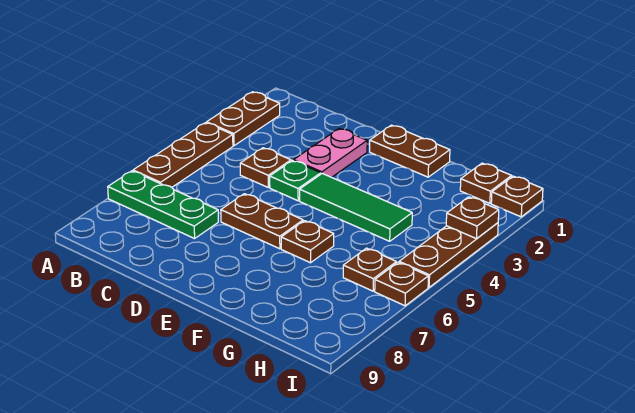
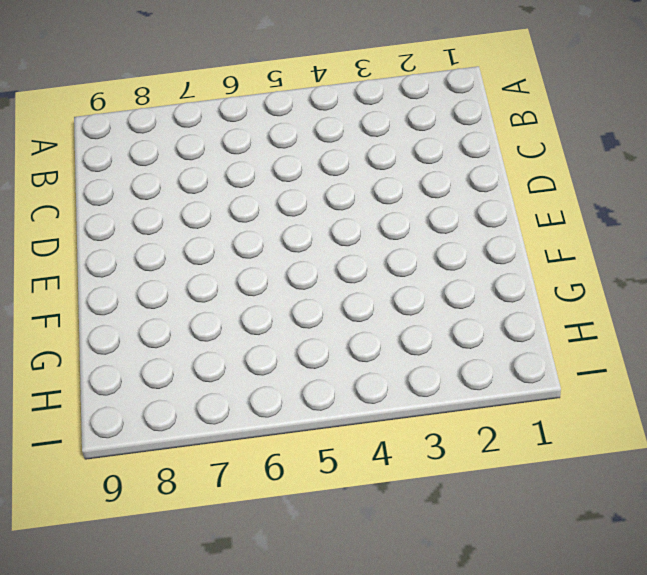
none -> brown 1x2 plate [207,92,280,146]
none -> brown 1x3 plate [133,123,233,187]
none -> green 1x3 plate [108,171,218,239]

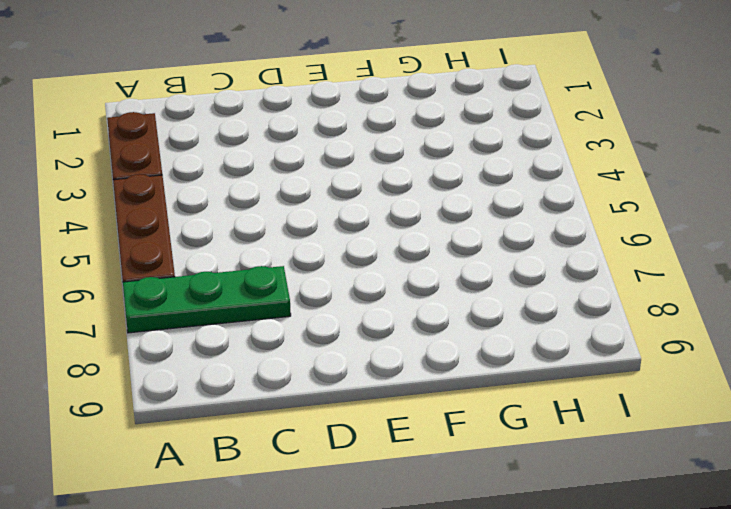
none -> brown 1x1 plate [240,148,291,187]
none -> pink 1x2 plate [294,129,367,177]
none -> green 1x1 plate [270,161,321,201]

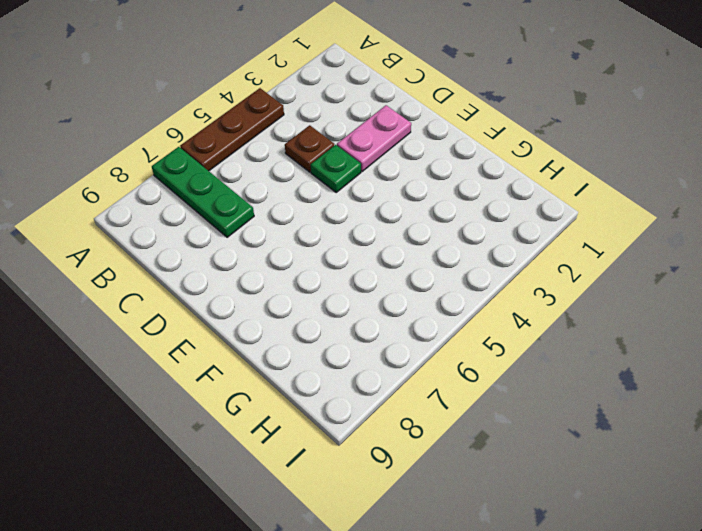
none -> brown 1x2 plate [207,92,280,146]
none -> brown 1x2 plate [221,194,303,249]
none -> brown 1x2 plate [370,125,450,177]

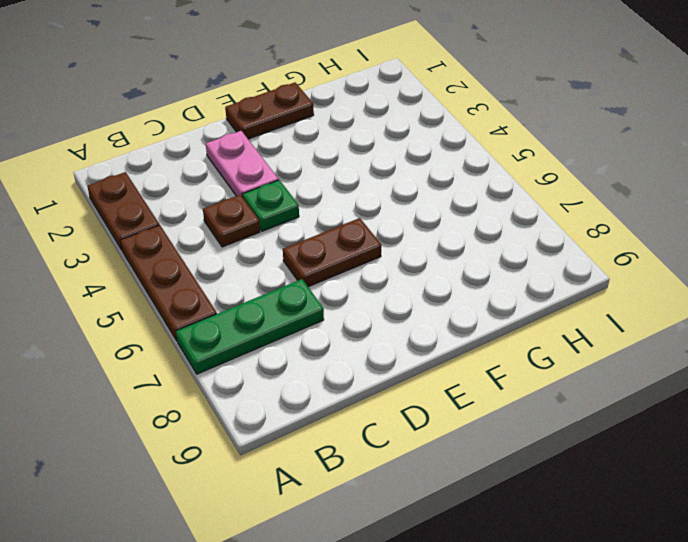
none -> green 1x3 tile [300,174,412,241]
none -> brown 1x1 plate [281,221,334,263]
none -> brown 1x1 plate [460,163,512,203]

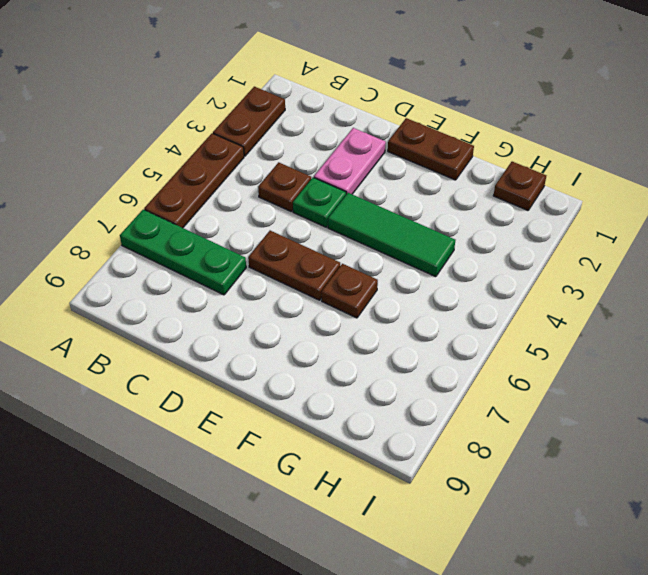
none -> brown 1x1 plate [343,248,396,291]
none -> brown 1x1 plate [491,176,543,217]
none -> brown 1x3 plate [399,223,498,287]

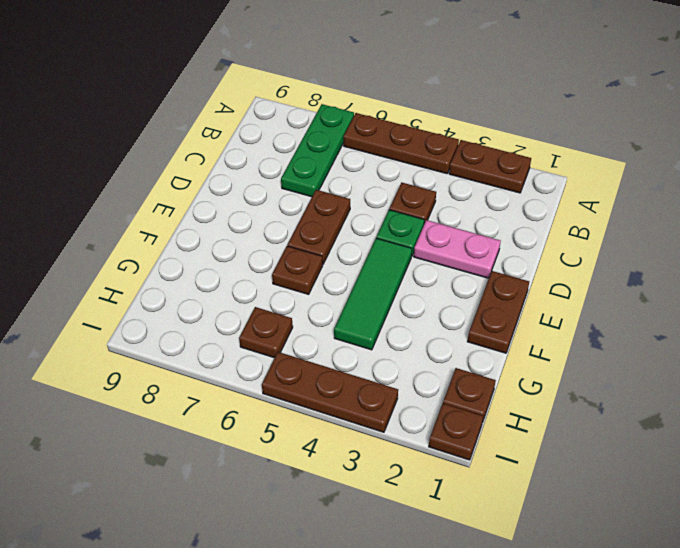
none -> brown 1x1 plate [375,262,428,306]
none -> brown 1x1 plate [446,197,499,239]

